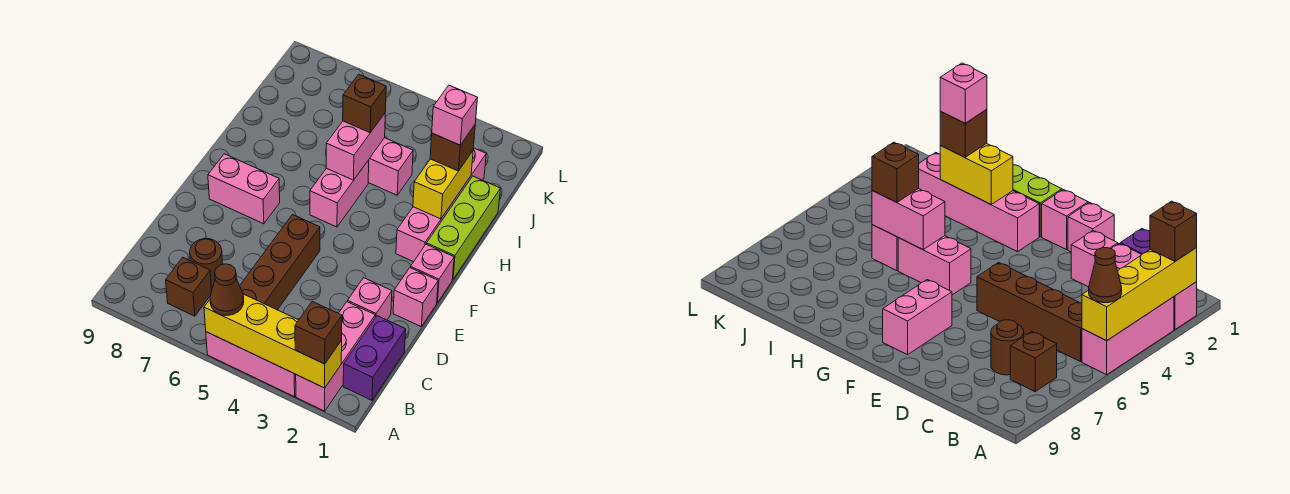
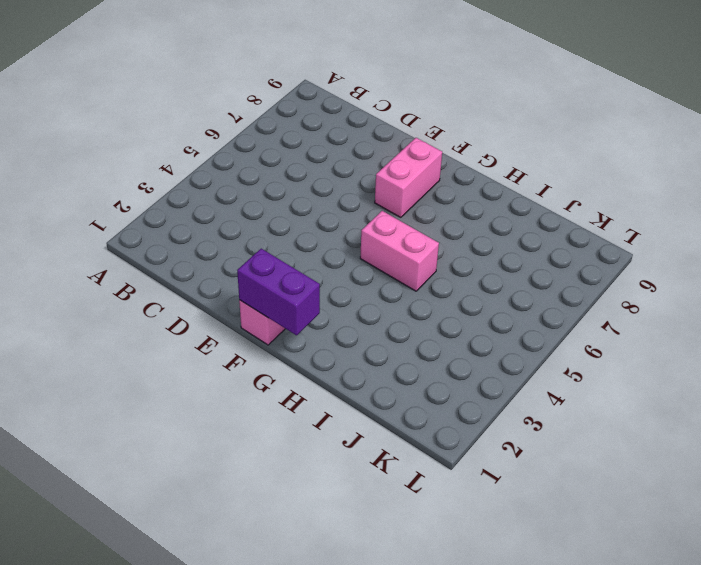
purple 1x2 brick [237,249,320,335] -> purple 1x2 brick moved to [343,316,406,400]
none -> pink 1x3 brick [296,302,375,411]
none -> pink 1x3 brick [206,332,296,397]
none -> brown 1x4 brick [240,215,320,310]

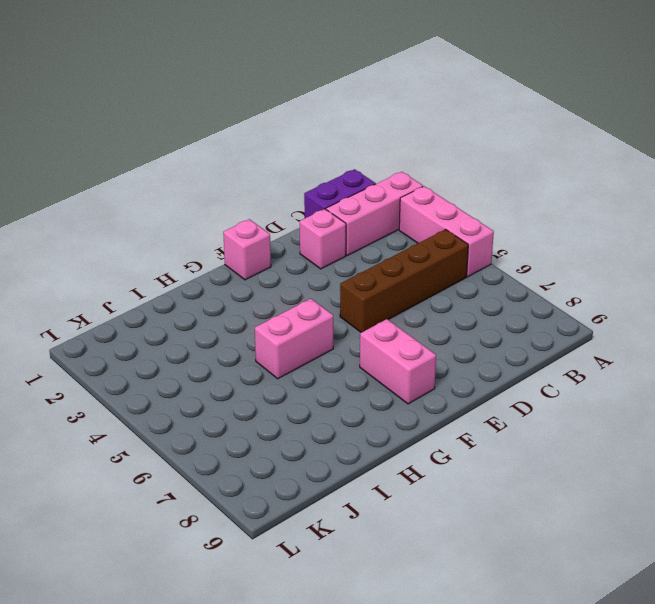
none -> brown 1x1 brick [166,258,212,316]
none -> brown 1x1 round brick [190,239,223,287]
none -> pink 1x1 brick [393,268,438,327]

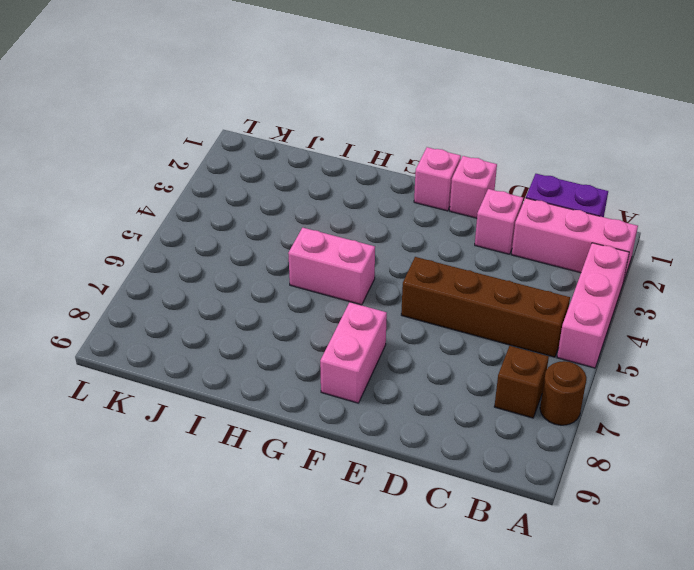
brown 1x1 round brick [540,361,586,425] -> brown 1x1 round brick moved to [190,239,223,287]
none -> lime 1x3 brick [427,176,500,279]
none -> pink 1x4 brick [396,148,486,262]
none -> pink 1x2 brick [368,138,413,195]

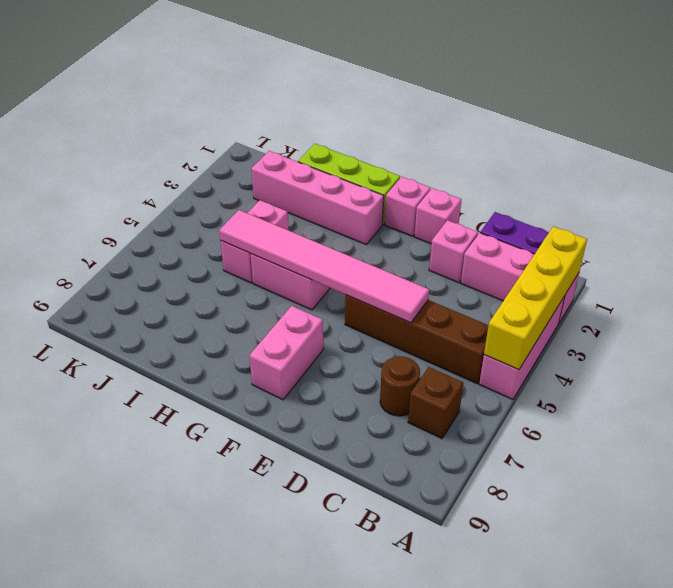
pink 1x6 tile [219,210,429,323] -> pink 1x2 brick [326,114,385,180]
none -> yellow 1x2 brick [413,151,473,219]
none -> brown 1x1 brick [295,301,342,364]
none -> brown 1x1 cone [210,264,244,315]

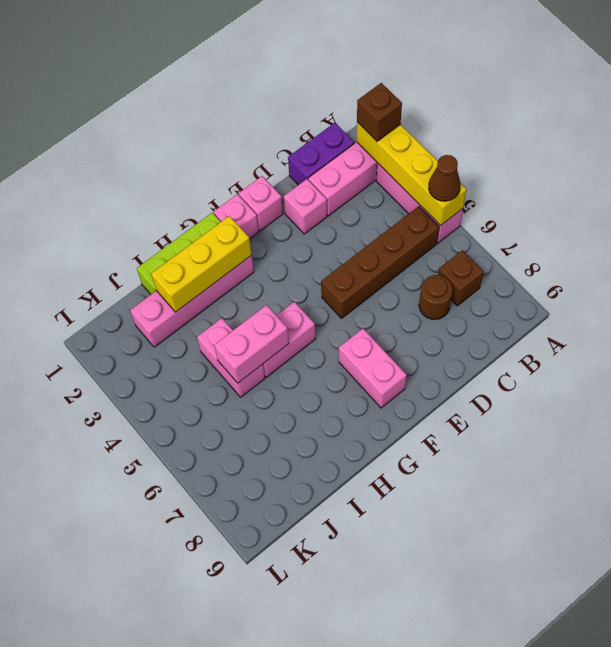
yellow 1x3 brick [151,216,252,312] -> yellow 1x2 brick [413,151,473,219]
none -> brown 1x1 brick [430,125,475,171]
none -> brown 1x1 brick [343,75,386,133]
none -> pink 1x1 brick [432,85,477,145]

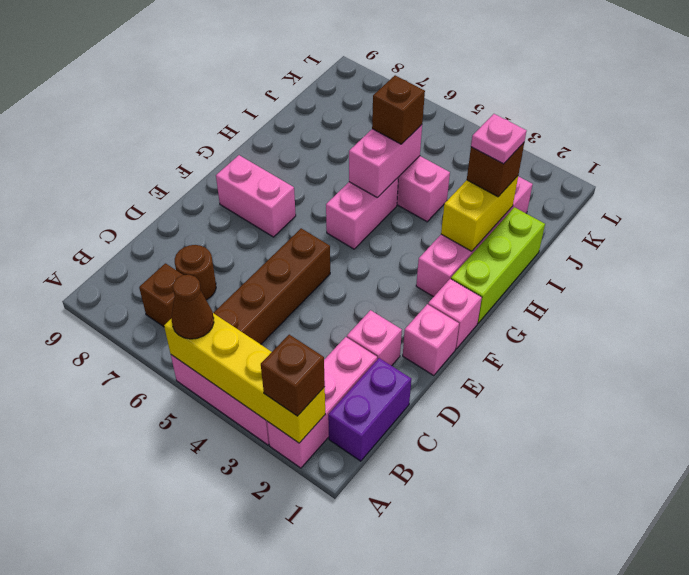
pink 1x1 plate [471,114,527,164] -> pink 1x1 brick [432,85,477,145]

